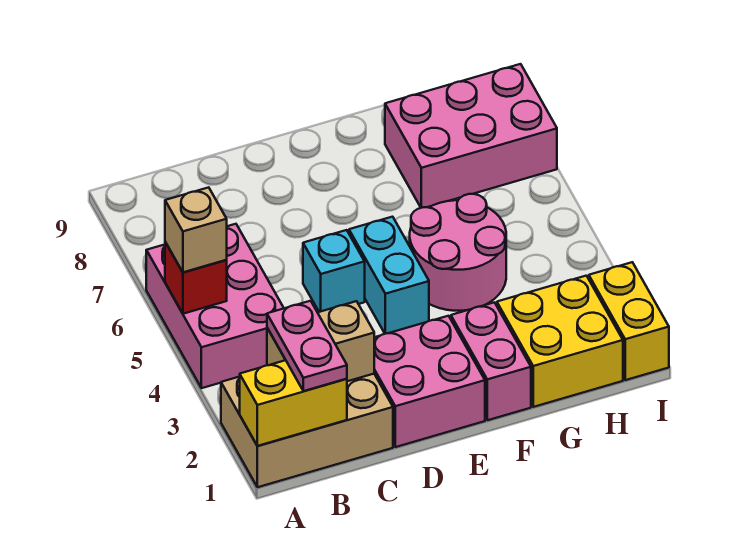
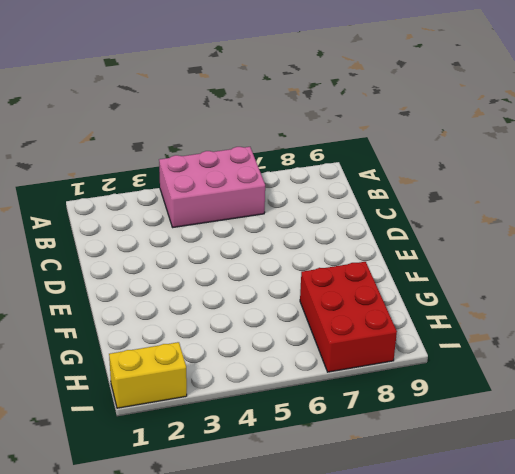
red 2x3 brick [300,262,397,372] -> pink 2x3 brick [385,64,557,208]
none -> tan 2x3 brick [221,374,393,487]
none -> pink 2x2 brick [374,316,485,447]
none -> cyan 1x1 brick [303,230,365,312]

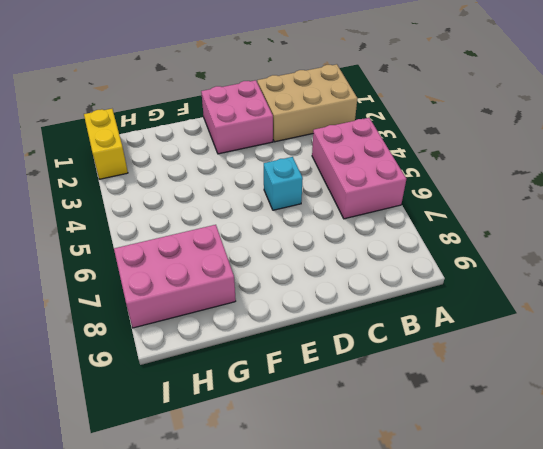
none -> cyan 1x2 brick [349,217,429,334]
none -> pink 1x2 brick [451,302,531,420]
none -> pink 2x2 round brick [410,194,506,311]

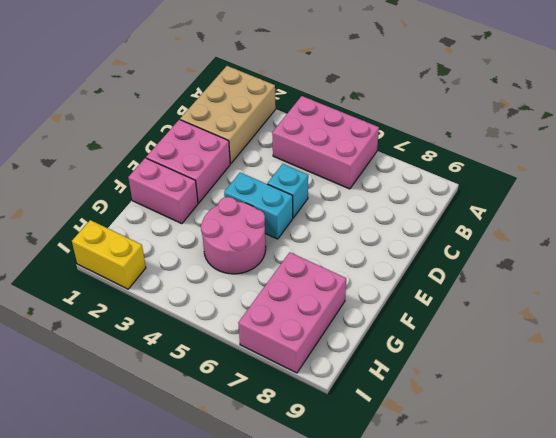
none -> yellow 2x2 brick [497,276,623,407]
none -> yellow 1x2 brick [240,360,347,446]
none -> red 1x1 brick [165,242,227,314]

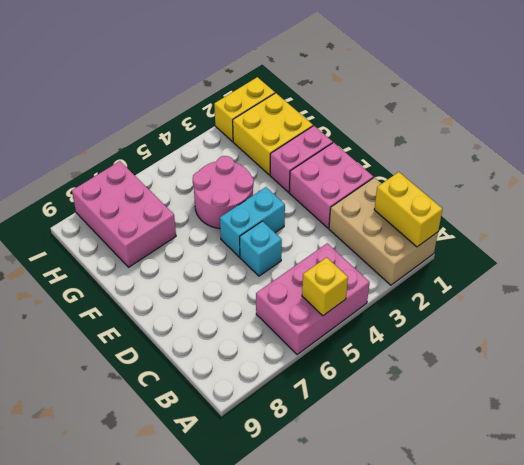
yellow 1x1 brick [302,257,348,316] -> red 1x1 brick [165,242,227,314]
none -> tan 1x2 brick [267,301,374,381]
none -> tan 1x1 brick [165,187,227,272]
none -> pink 1x2 plate [267,301,347,391]

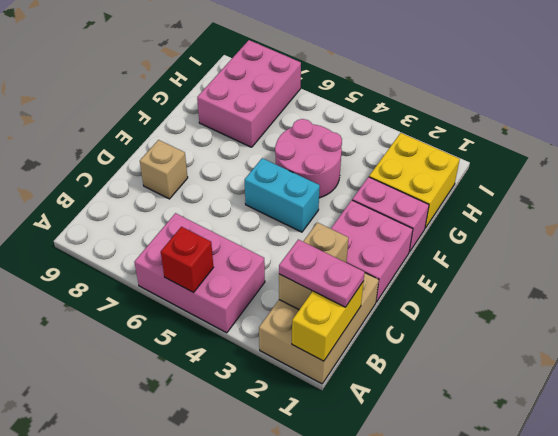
tan 1x1 brick [140,140,188,199] -> tan 1x1 brick moved to [165,187,227,272]
none -> cyan 1x1 brick [303,230,365,312]
none -> yellow 1x2 brick [589,262,669,380]

